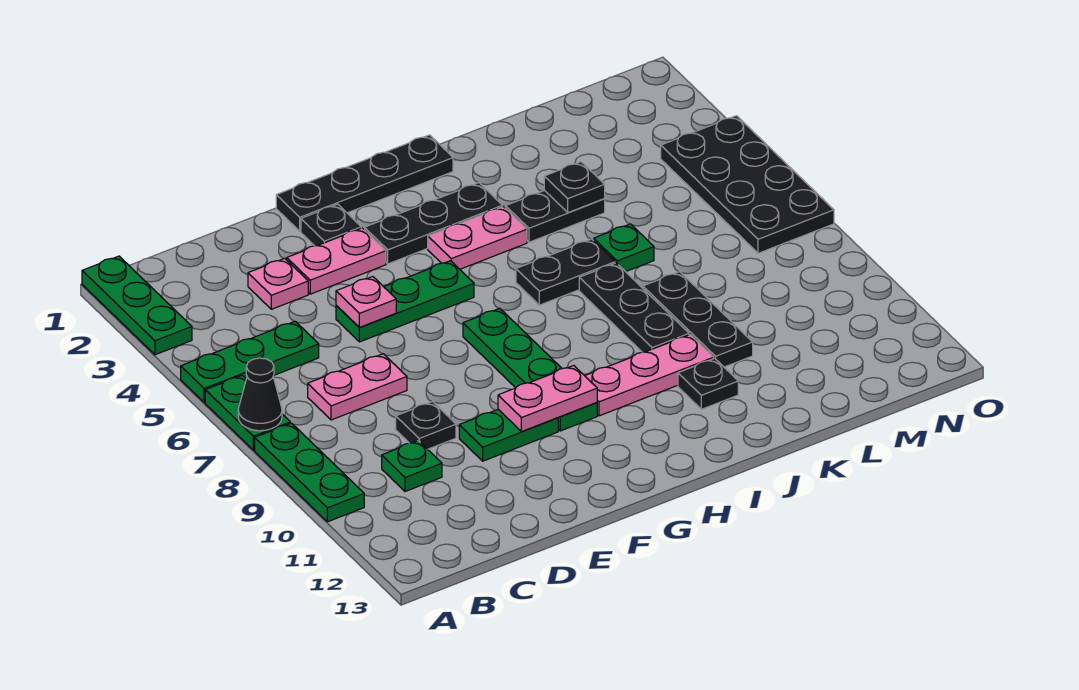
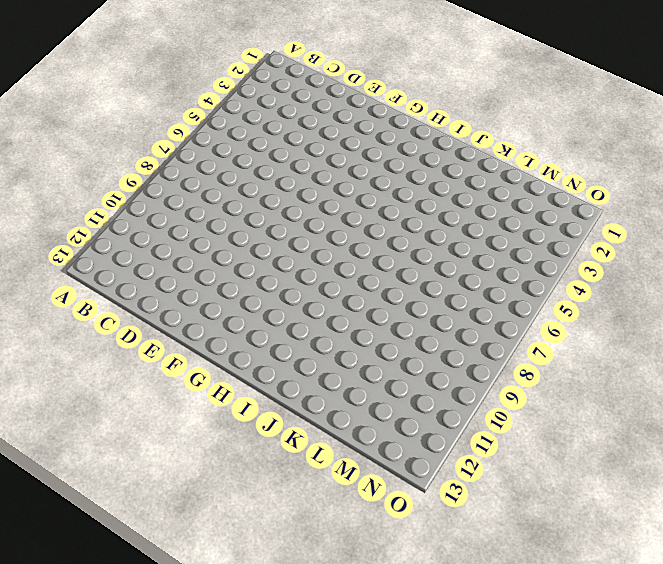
none -> green 1x3 plate [82,256,192,355]
none -> green 1x3 plate [181,321,319,403]
none -> green 1x2 plate [205,376,290,450]

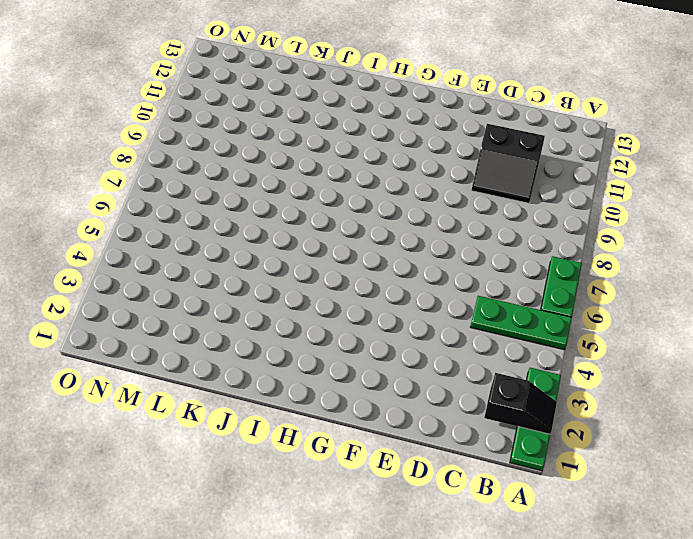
black 1x2 slope [484,373,557,434] -> none
black 2x2 slope [472,124,545,203] -> green 1x1 plate [382,441,442,491]
none -> green 1x3 plate [255,423,364,522]
none -> pink 1x2 plate [308,354,407,420]
none -> pink 1x1 plate [248,258,308,309]

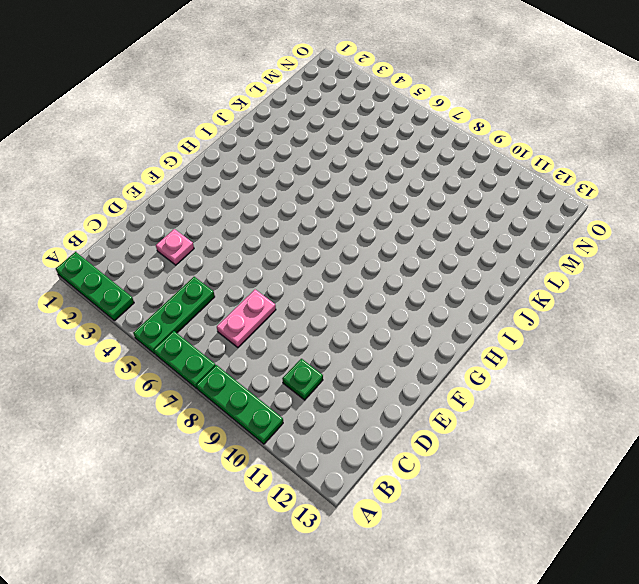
none -> black 1x1 plate [396,402,456,449]
none -> pink 1x2 plate [287,228,386,294]
none -> green 1x3 plate [336,261,474,342]

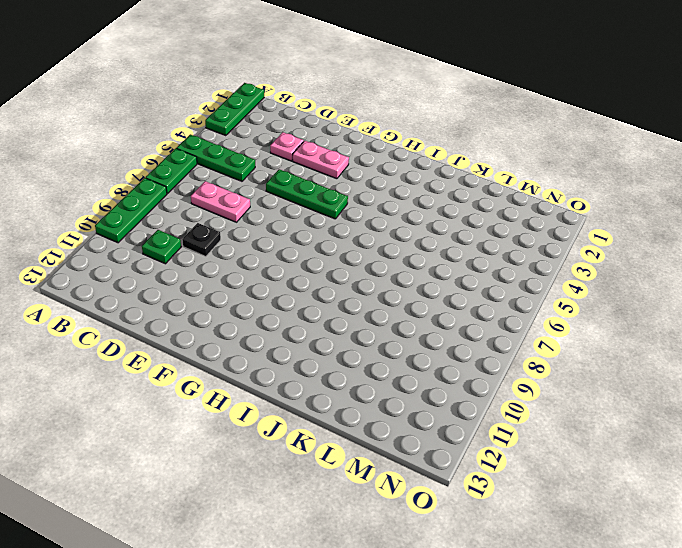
none -> green 1x2 plate [459,409,558,461]
none -> black 1x4 plate [276,135,453,231]
none -> black 1x1 plate [301,204,361,246]

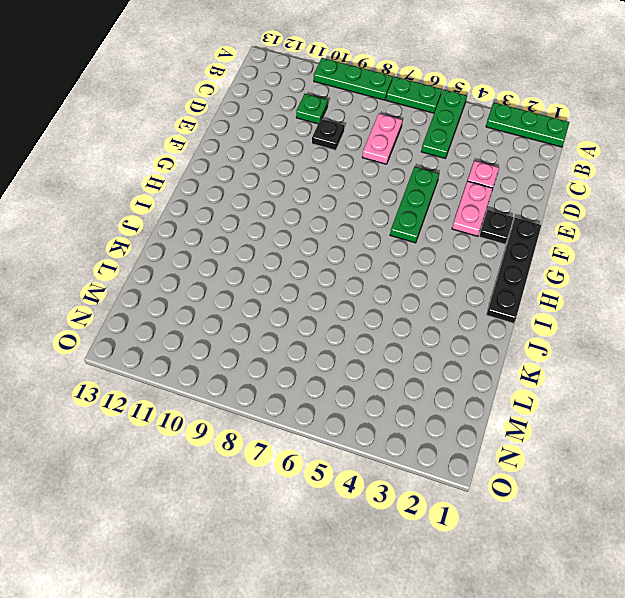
none -> green 1x2 plate [459,409,558,461]
none -> black 1x3 plate [364,183,502,264]
none -> green 1x4 plate [463,308,597,431]

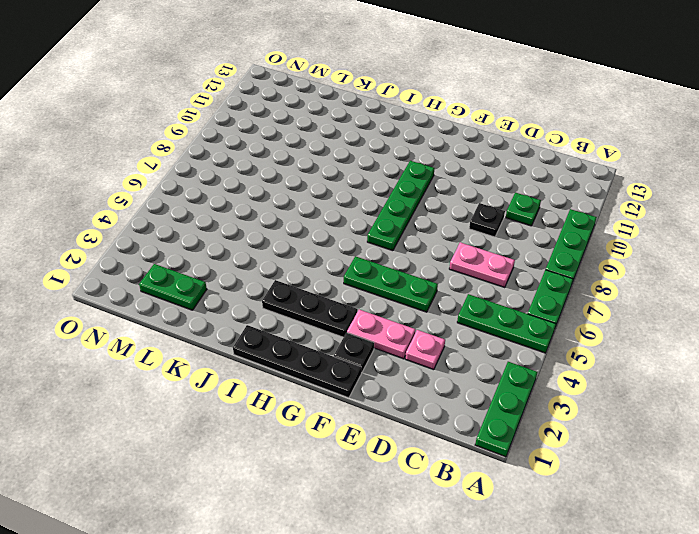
green 1x2 plate [139,264,207,310] -> green 1x2 plate moved to [459,409,558,461]
none -> pink 1x2 plate [428,207,527,269]
none -> pink 1x3 plate [585,335,714,416]
none -> black 1x2 plate [516,239,615,305]

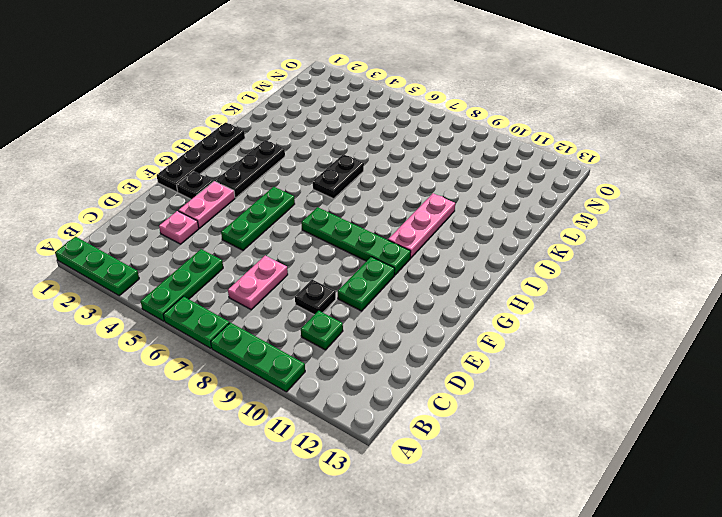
none -> pink 1x2 plate [428,207,527,269]
none -> black 1x2 plate [505,190,605,242]
none -> black 1x3 plate [579,263,689,352]

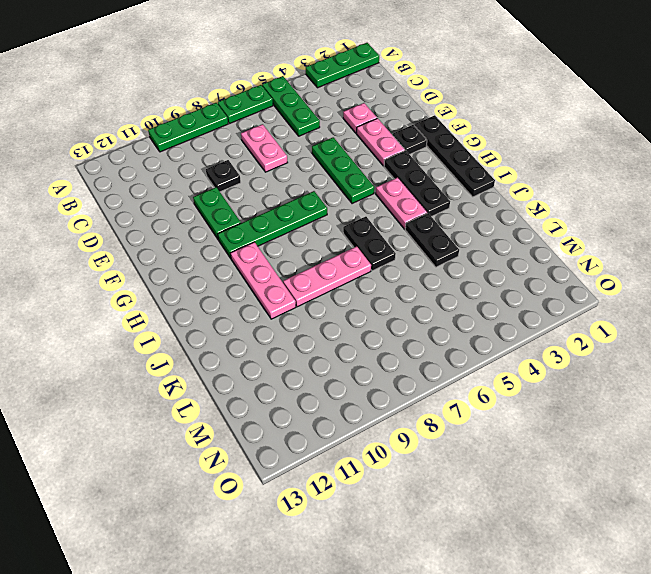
pink 1x3 plate [283,246,371,307] -> black 1x3 plate [579,263,689,352]
none -> green 1x1 plate [382,441,442,491]
none -> black 1x1 plate [678,358,738,409]
none -> green 1x1 plate [593,224,654,272]

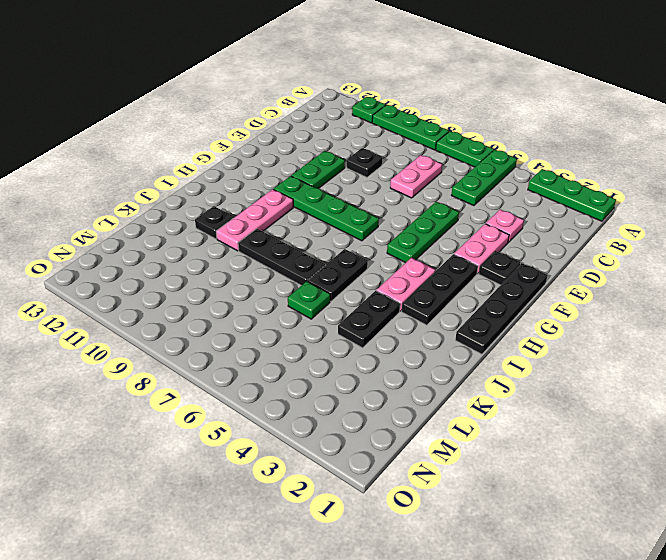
green 1x1 plate [352,97,386,123] -> green 1x1 plate moved to [382,441,442,491]
none -> black 1x3 plate [643,272,753,367]
none -> black 2x4 plate [661,116,834,253]
none -> black 1x1 cone [238,358,282,431]

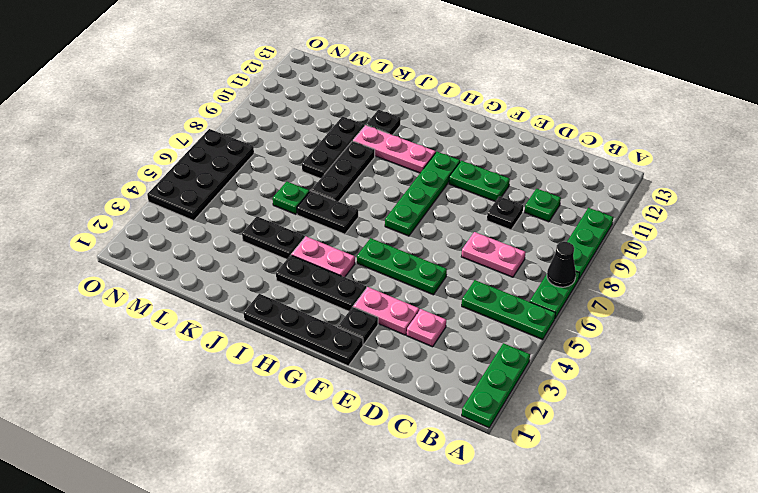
none -> pink 1x1 plate [336,277,396,327]
none -> pink 1x2 plate [498,366,597,432]
none -> black 1x1 plate [544,162,605,213]

